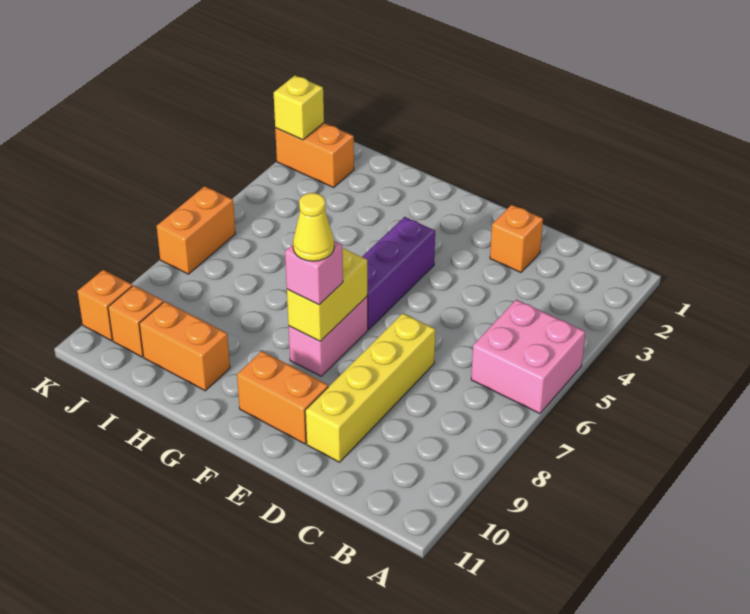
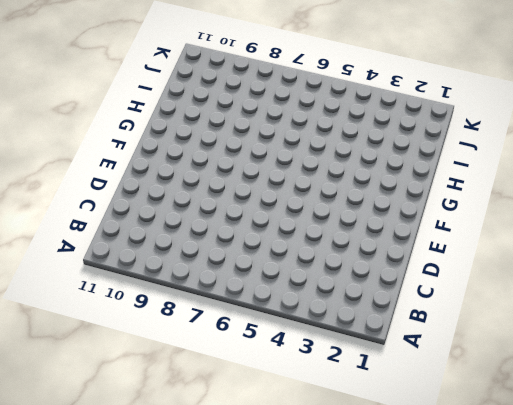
none -> pink 2x2 brick [471,300,585,414]
none -> orange 1x1 brick [490,205,543,273]
none -> yellow 1x4 brick [305,313,435,462]

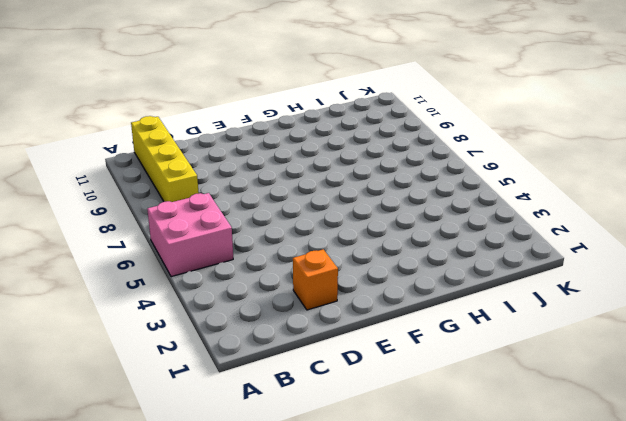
yellow 1x4 brick [131,116,199,202] -> yellow 1x4 brick moved to [305,313,435,462]
none -> orange 1x2 brick [237,351,328,444]
none -> purple 1x3 brick [362,217,435,330]
none -> pink 1x2 brick [289,296,368,376]

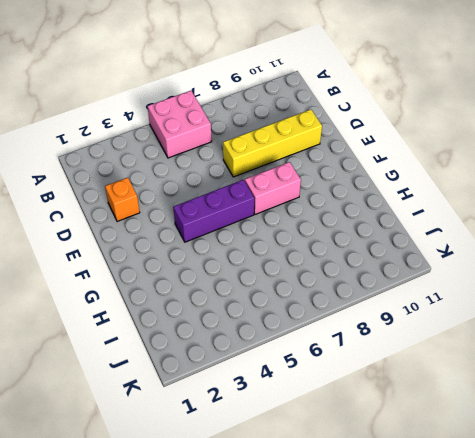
none -> orange 1x2 brick [237,351,328,444]
none -> orange 1x2 brick [139,301,230,391]
none -> orange 1x2 brick [275,123,354,188]

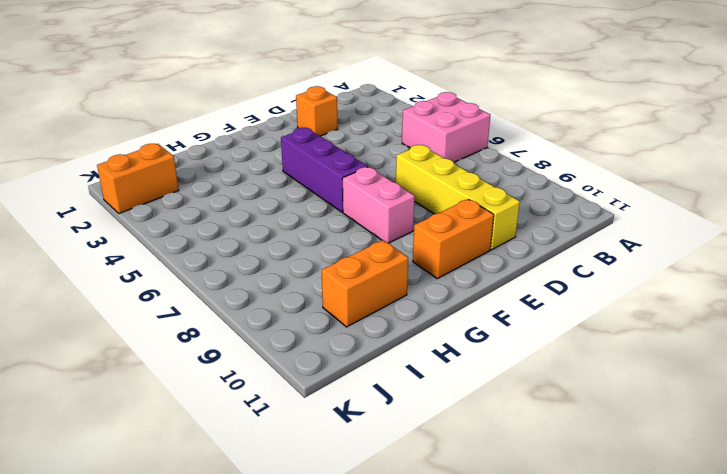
none -> orange 1x1 brick [108,285,163,357]
none -> orange 1x2 brick [157,186,236,274]
none -> orange 1x1 brick [77,270,132,341]

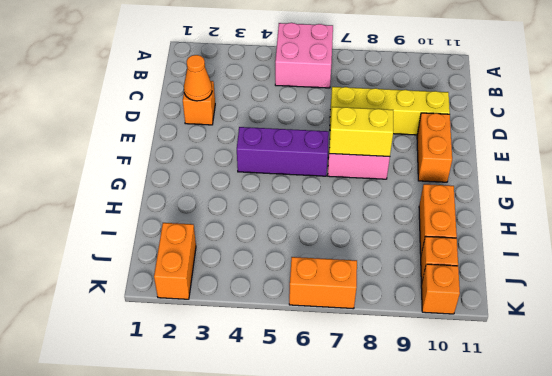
orange 1x1 cone [184,55,212,101] -> none
none -> yellow 1x1 brick [274,75,324,140]
none -> pink 1x1 brick [285,241,343,305]
none -> yellow 1x1 cone [293,193,334,261]

